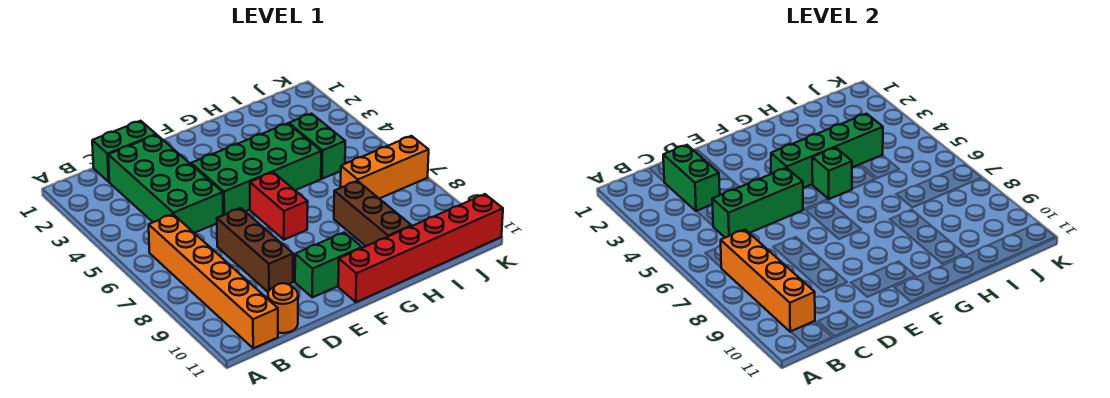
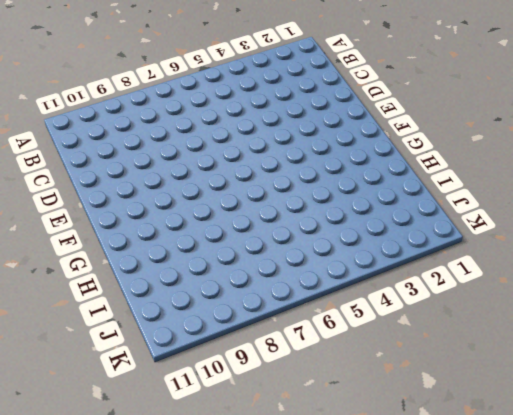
none -> orange 1x6 brick [149,214,278,348]
none -> green 1x2 brick [92,121,156,182]
none -> green 2x4 brick [108,135,223,233]

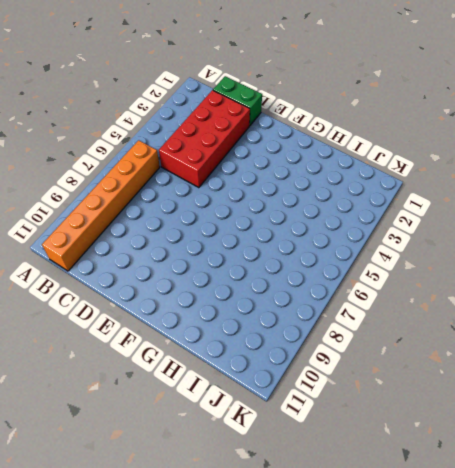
red 2x4 brick [159,90,250,188] -> green 2x4 brick [108,135,223,233]
none -> orange 1x1 round brick [268,283,298,333]
none -> brown 1x3 brick [217,208,293,292]
none -> green 2x4 brick [191,123,321,215]

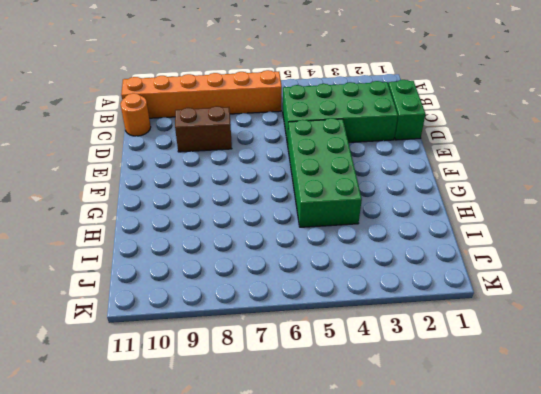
brown 1x2 brick [175,106,232,152] -> brown 1x3 brick [217,208,293,292]
none -> green 1x2 brick [295,232,362,297]
none -> red 1x2 brick [250,172,308,240]
none -> red 1x6 brick [338,194,503,302]

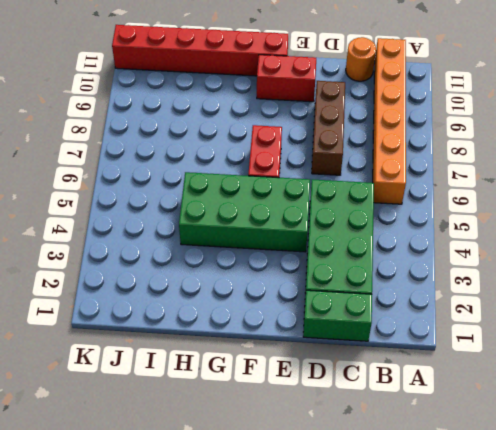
red 1x2 brick [257,55,316,102] -> green 1x2 brick [295,232,362,297]
none -> brown 1x3 brick [334,181,411,246]
none -> green 1x2 brick [289,114,345,179]
none -> orange 1x3 brick [341,136,429,199]

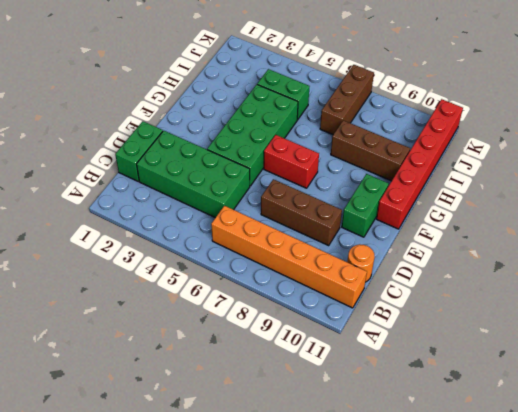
brown 1x3 brick [320,65,374,135] -> orange 1x3 brick [341,136,429,199]
none -> orange 1x4 brick [721,230,815,332]
none -> green 1x2 brick [663,145,720,211]
none -> green 1x3 brick [712,168,803,238]

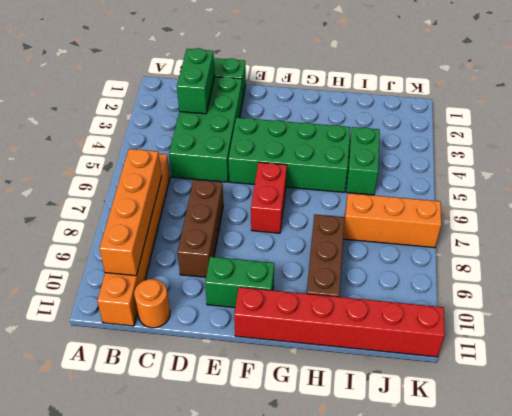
none -> green 1x3 brick [712,168,803,238]
none -> green 1x4 brick [771,114,883,188]
none -> green 1x1 brick [812,148,852,199]

